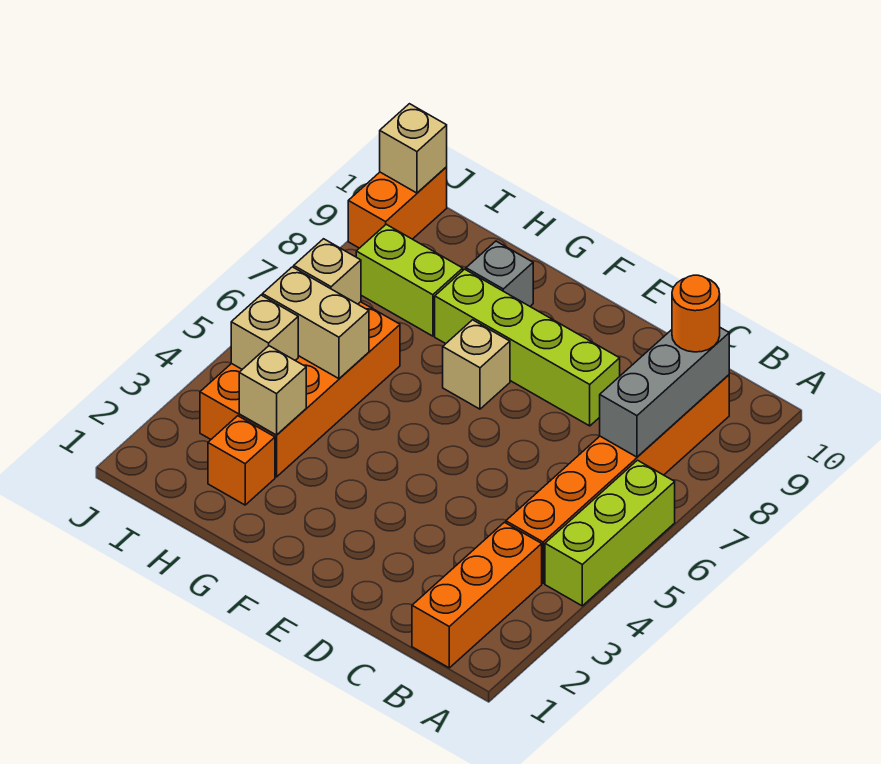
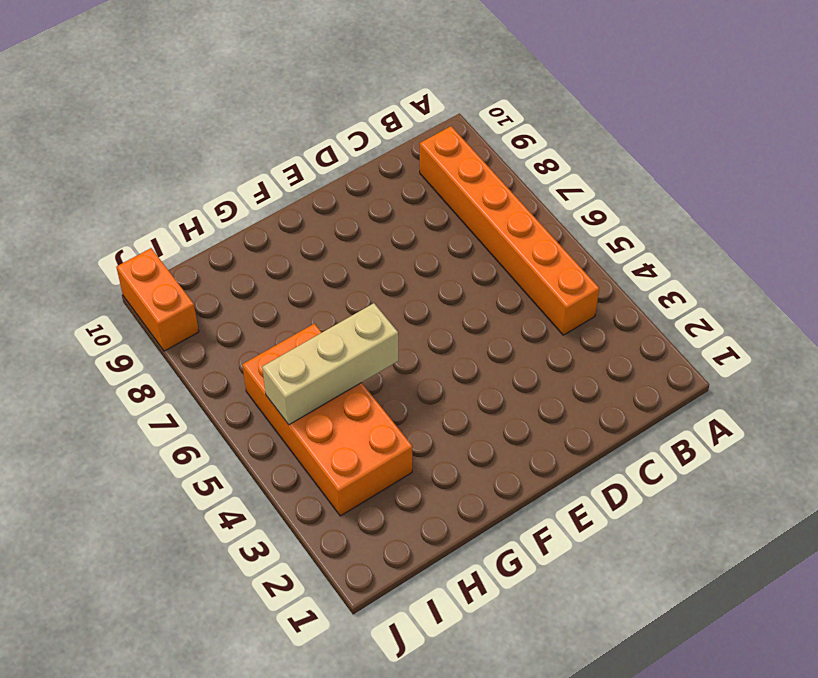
tan 1x3 brick [262,303,398,425] -> tan 1x2 brick [262,267,369,379]
none -> lime 1x3 brick [545,460,675,606]
none -> orange 1x3 brick [412,522,542,668]
none -> lime 1x4 brick [435,269,620,426]

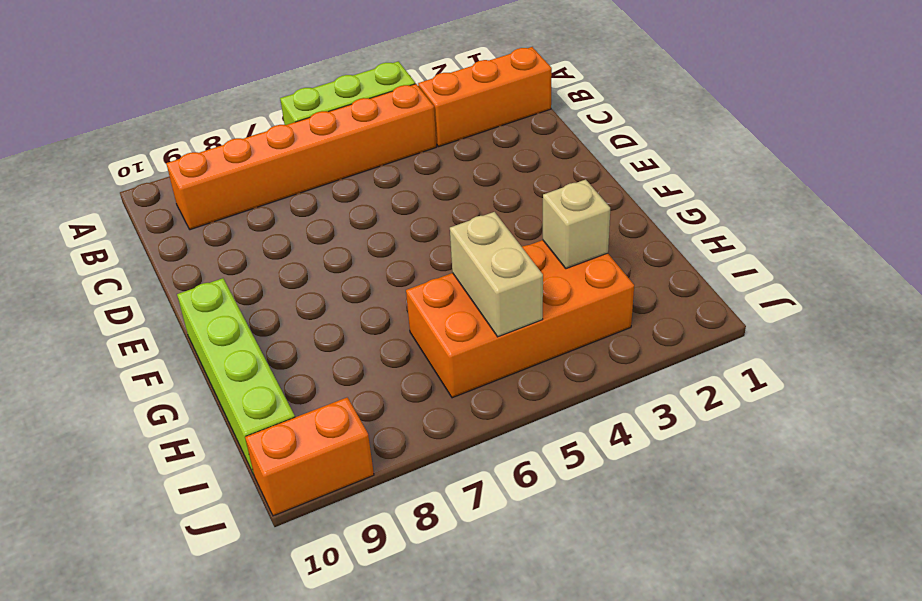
lime 1x4 brick [177,278,295,474] -> lime 1x4 brick moved to [435,269,620,426]
none -> tan 1x1 brick [443,320,510,409]
none -> grey 1x1 brick [466,241,533,306]
none -> orange 1x1 brick [208,416,275,505]

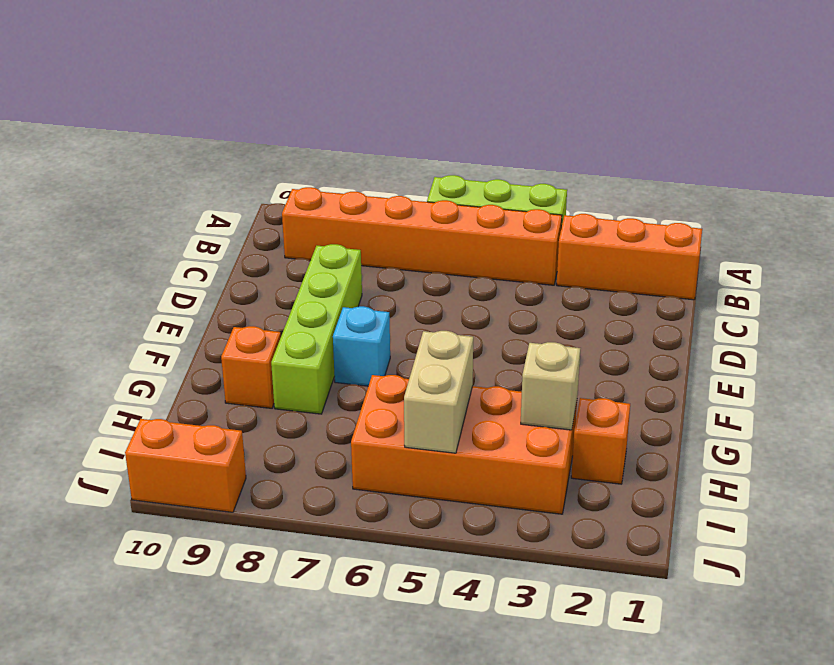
cyan 1x1 brick [333,306,390,386] -> tan 1x1 brick [443,320,510,409]
orange 1x1 brick [221,326,281,408] -> grey 1x1 brick [466,241,533,306]
none -> lime 1x2 brick [356,224,463,336]
none -> grey 1x3 brick [600,328,729,457]
none -> tan 1x1 brick [231,295,298,369]

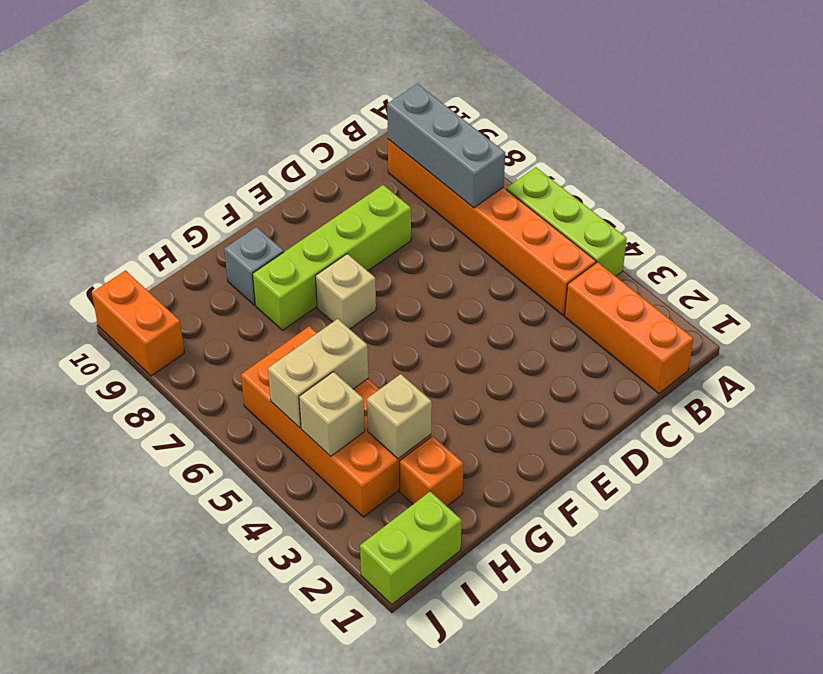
lime 1x2 brick [360,492,462,605] -> lime 1x2 brick moved to [356,224,463,336]
none -> tan 1x1 brick [294,239,361,304]
none -> tan 1x1 brick [380,104,447,193]
none -> orange 1x1 round brick [672,275,720,352]

